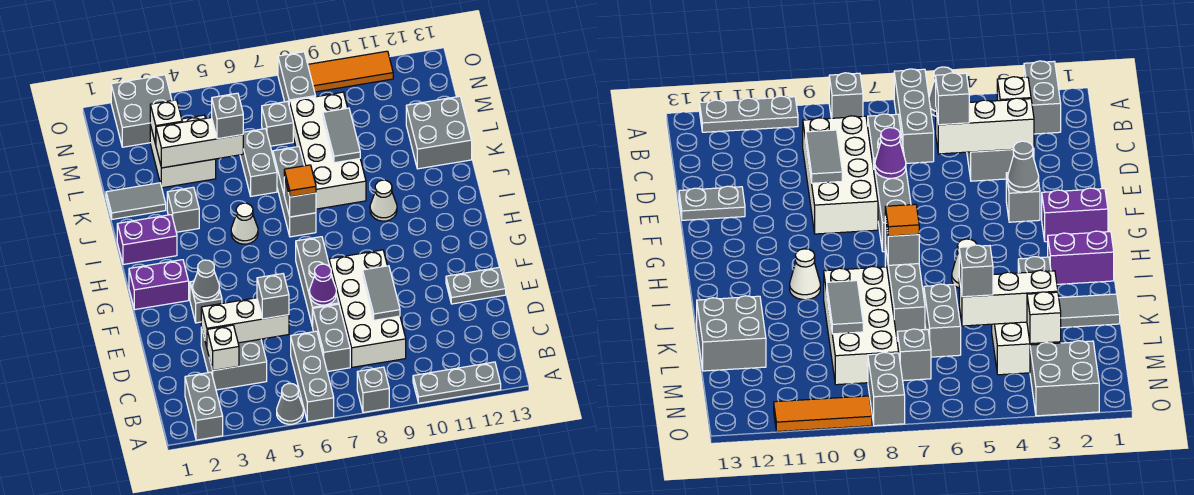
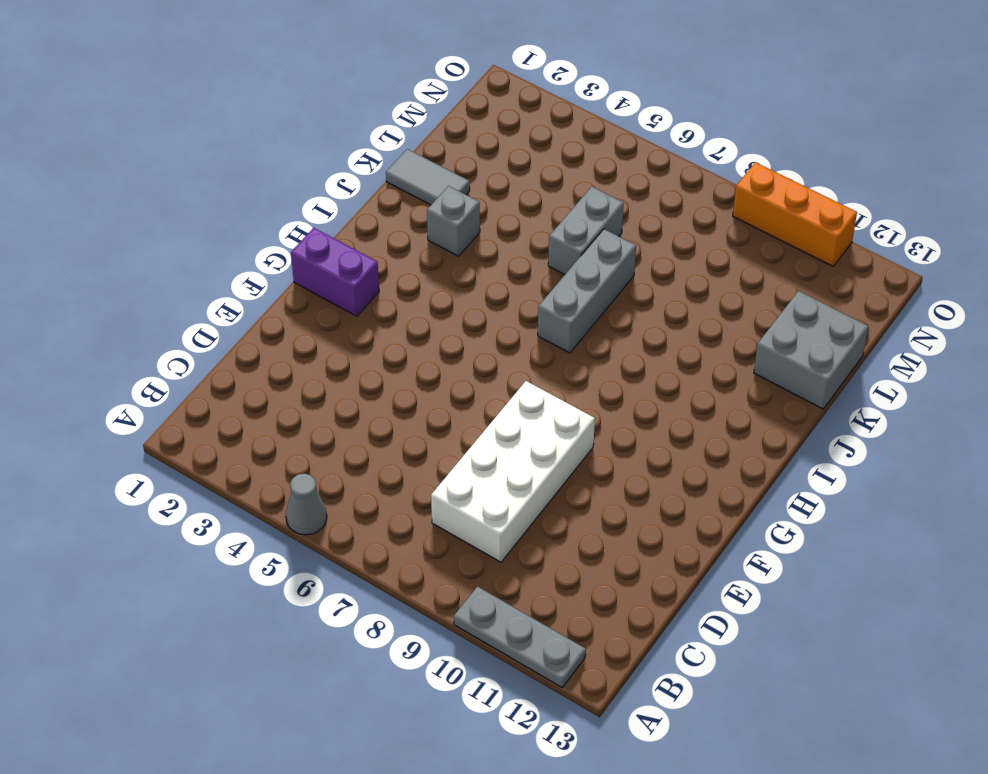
orange 1x3 brick [733,162,857,266] -> orange 1x3 tile [308,51,393,92]
none -> grey 1x2 brick [185,372,223,440]
none -> grey 1x3 brick [291,331,334,422]
none -> grey 1x1 brick [357,367,389,413]
none -> grey 2x2 brick [201,327,267,390]

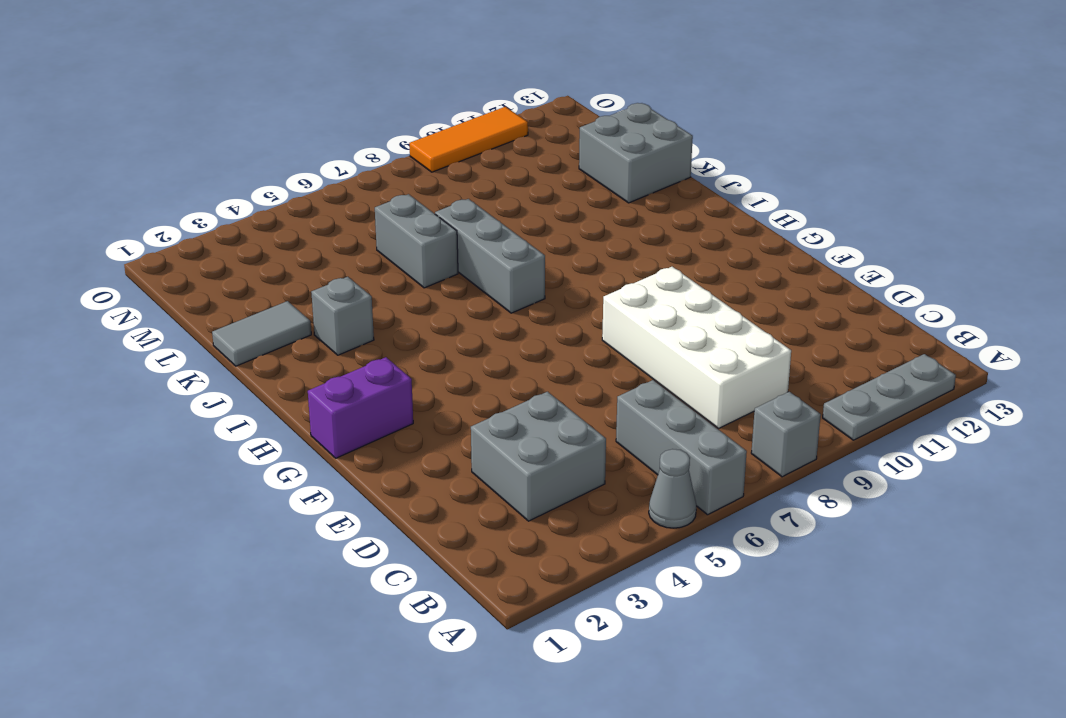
none -> grey 1x2 brick [185,372,223,440]
none -> grey 1x2 brick [313,304,350,372]
none -> grey 1x3 brick [296,237,339,327]
none -> grey 1x2 plate [446,267,506,304]

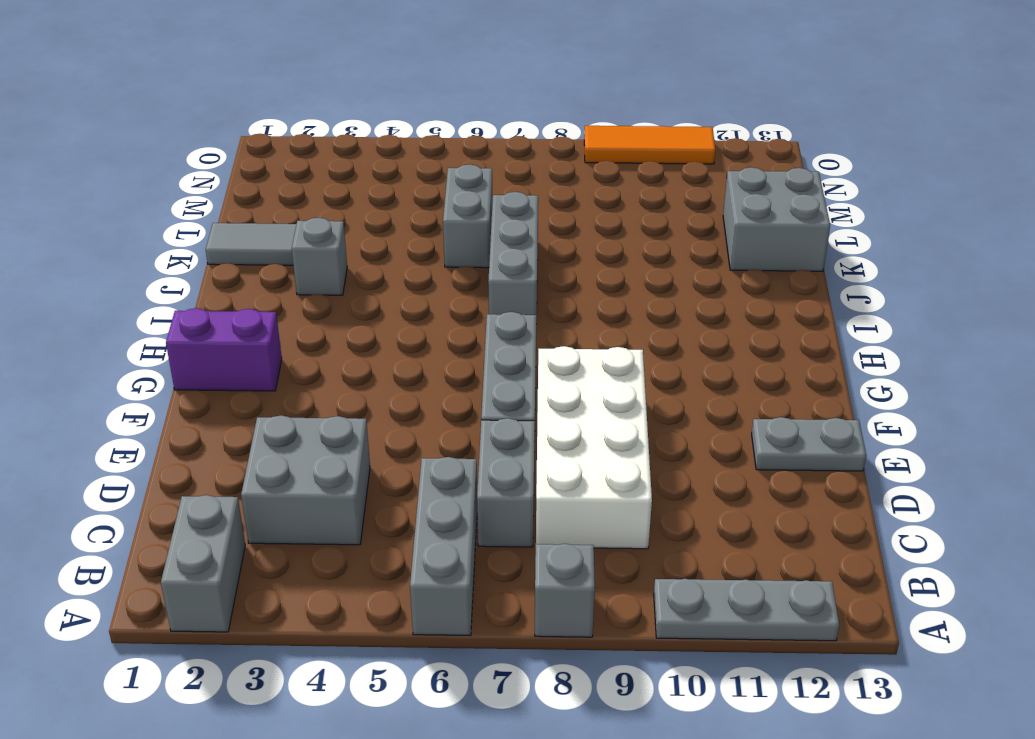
none -> grey 1x1 cone [277,384,303,424]
none -> grey 1x1 brick [190,281,222,323]
none -> purple 1x2 brick [117,215,177,265]
none -> white 1x1 cone [231,203,258,244]

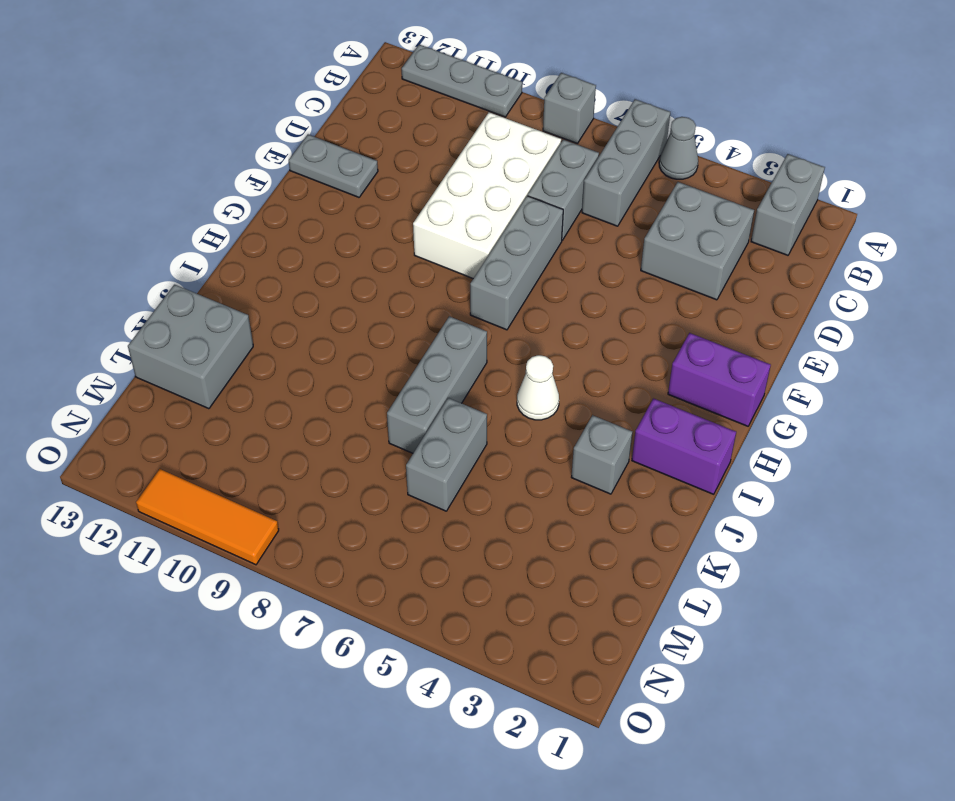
none -> grey 1x1 brick [190,281,222,323]
none -> white 1x1 cone [370,180,397,221]
none -> white 2x4 brick [289,92,366,209]
none -> grey 1x2 tile [106,183,166,219]

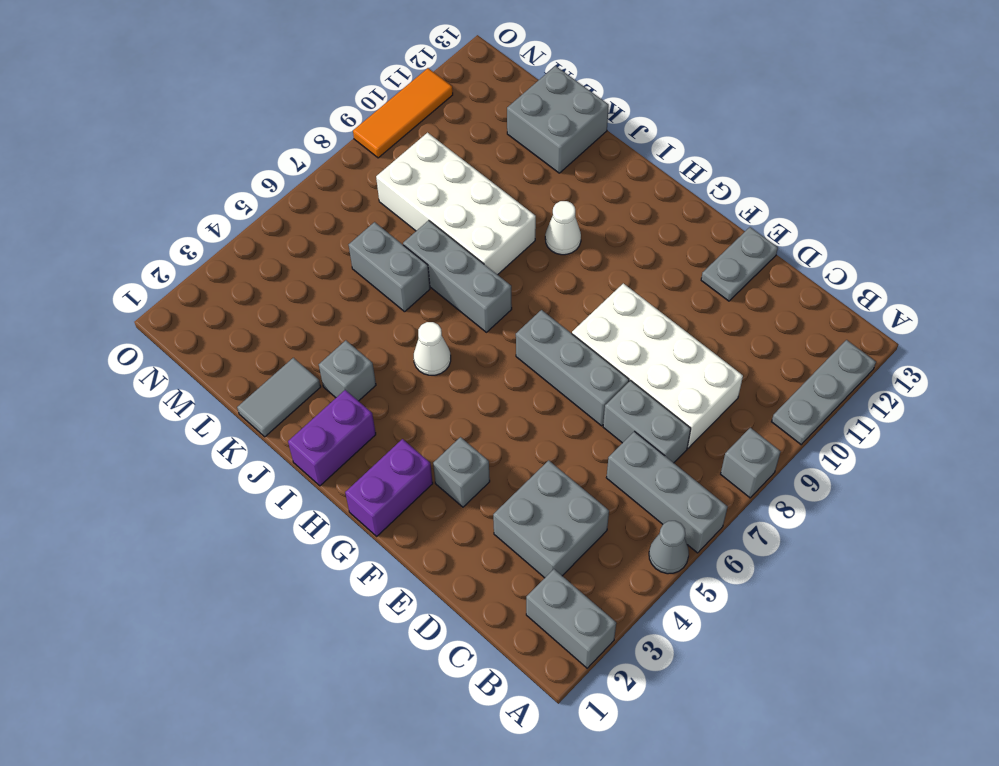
none -> white 2x2 brick [150,115,216,188]
none -> grey 1x1 brick [262,101,293,146]
none -> grey 2x2 brick [111,75,172,147]
none -> grey 1x2 brick [278,52,316,103]

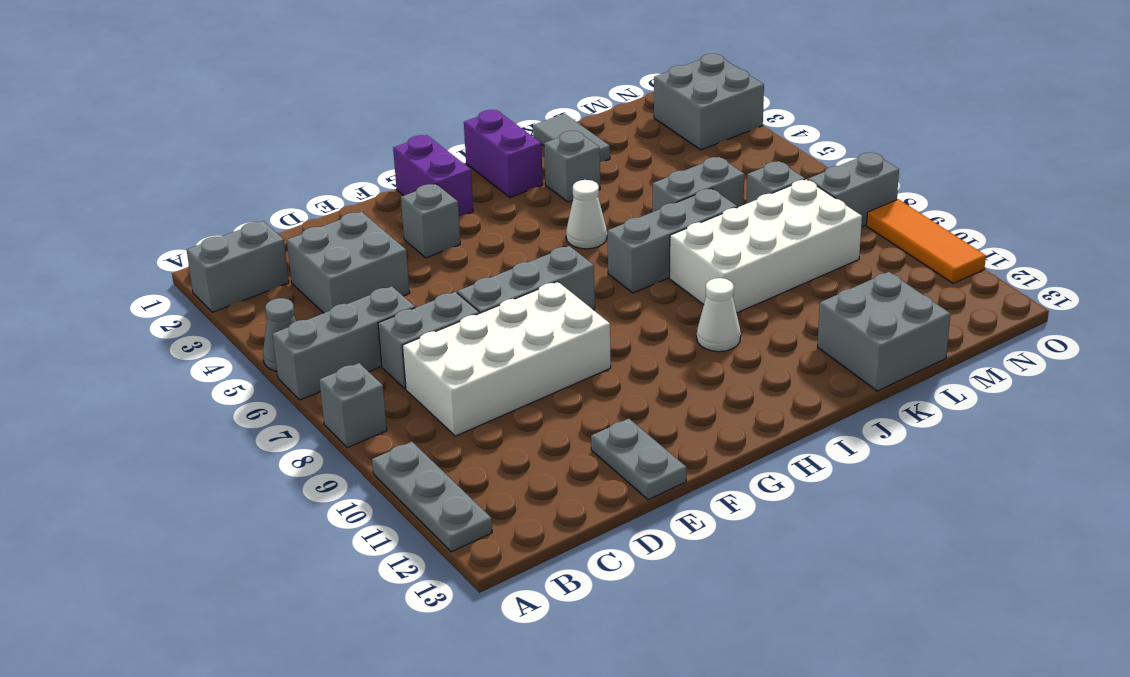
none -> white 2x2 brick [150,115,216,188]
none -> white 1x1 brick [207,325,239,371]
none -> white 1x3 brick [201,298,289,347]
none -> grey 1x2 tile [363,266,400,320]

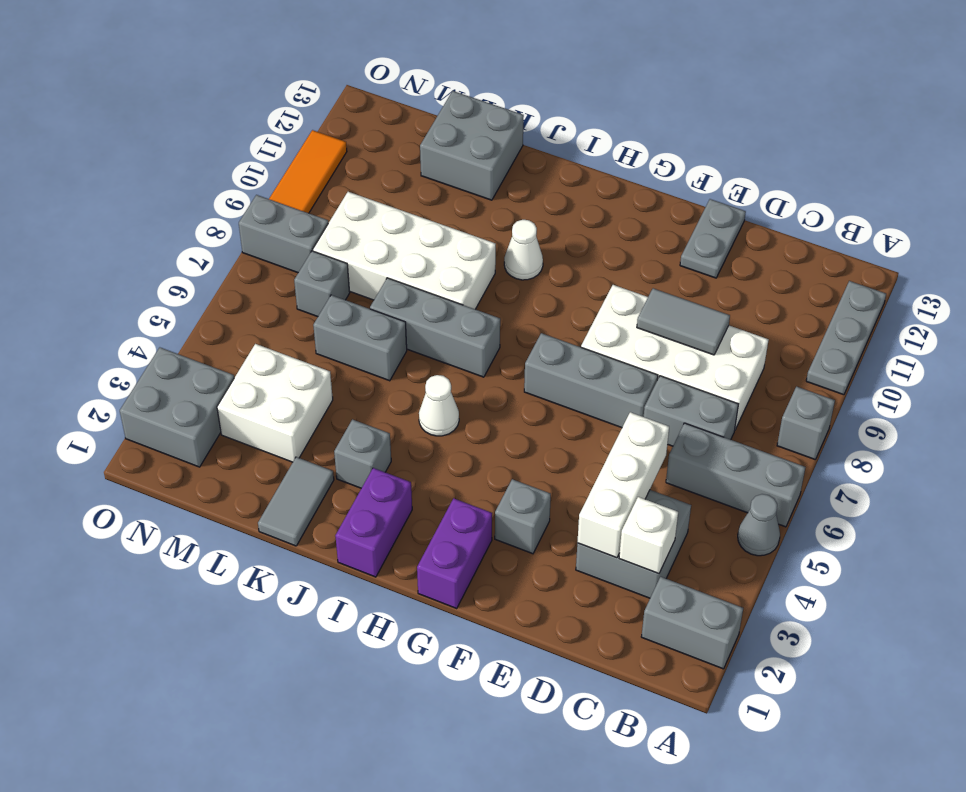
none -> purple 1x1 cone [309,264,336,305]
none -> grey 1x1 cone [193,260,219,301]
none -> grey 1x1 brick [284,177,316,217]
none -> grey 1x2 tile [323,108,360,163]

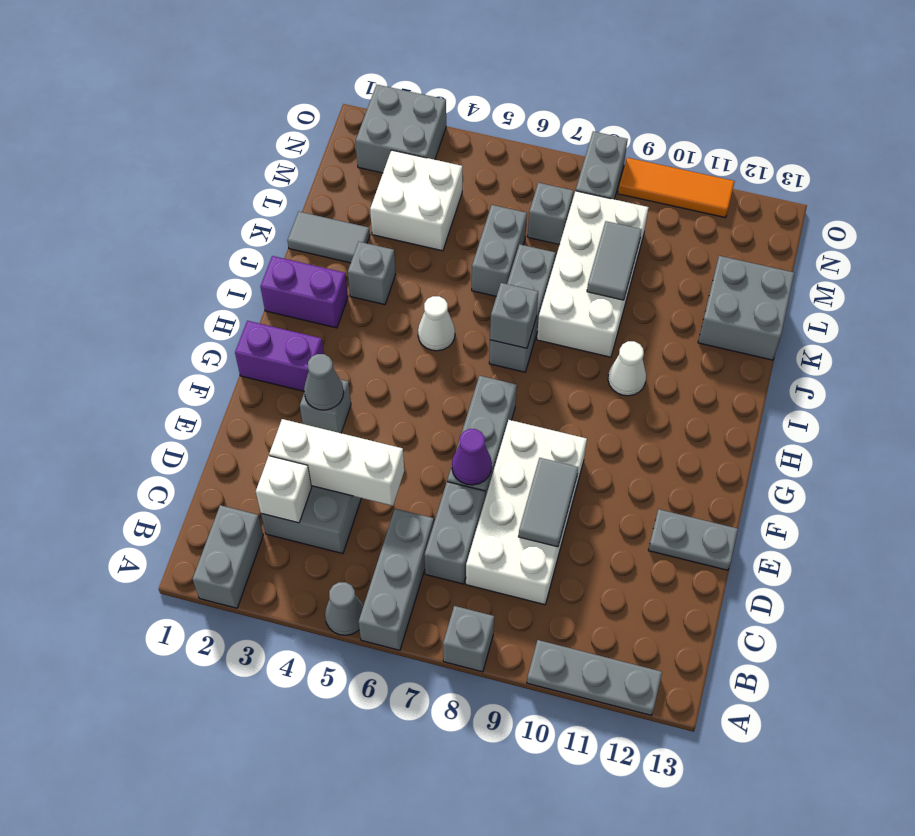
none -> white 1x3 brick [156,118,243,168]
none -> white 1x1 brick [150,100,182,144]
none -> grey 1x1 brick [257,274,289,319]
none -> orange 1x1 tile [284,165,316,197]

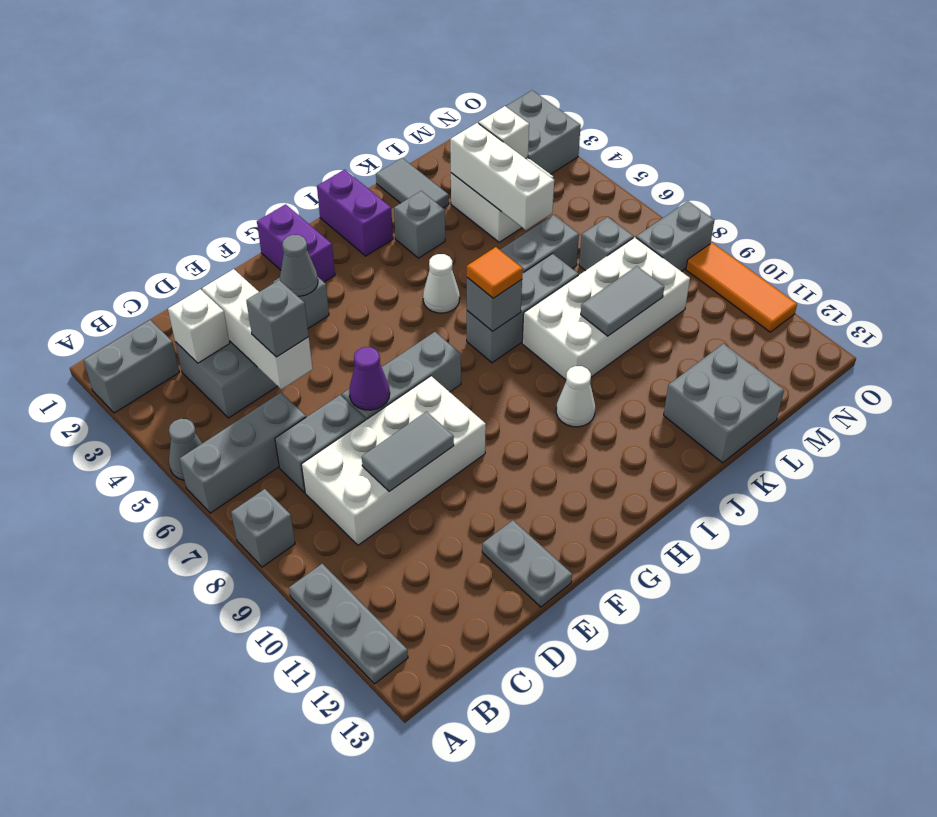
none -> grey 1x1 brick [212,93,243,139]

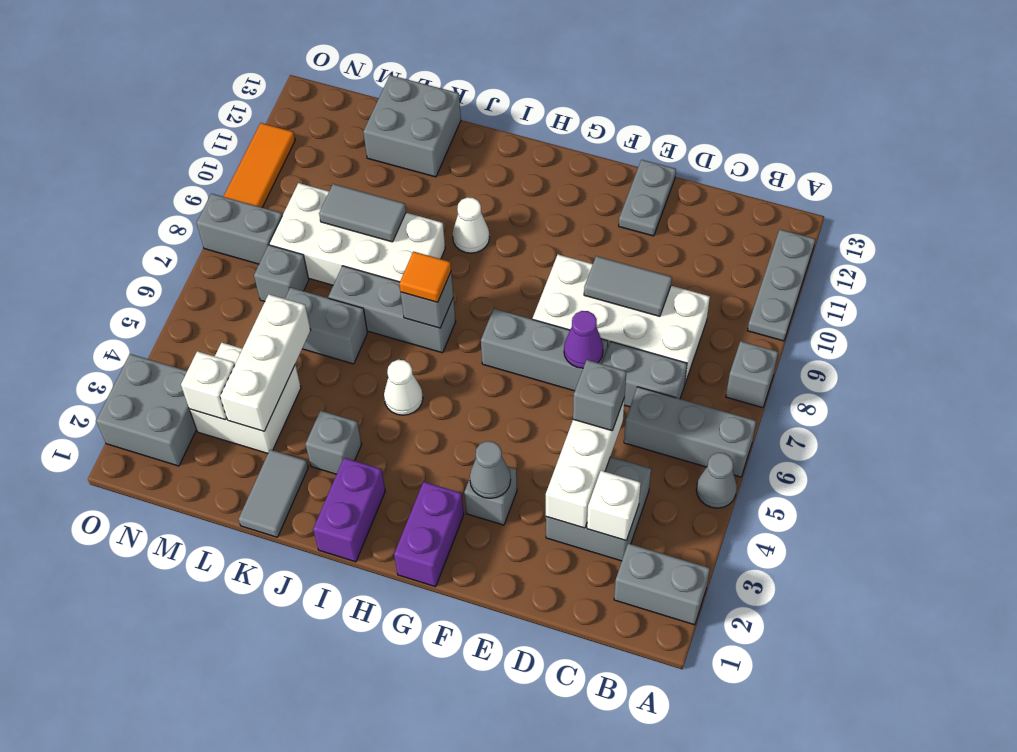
none -> grey 1x1 brick [212,93,243,139]

